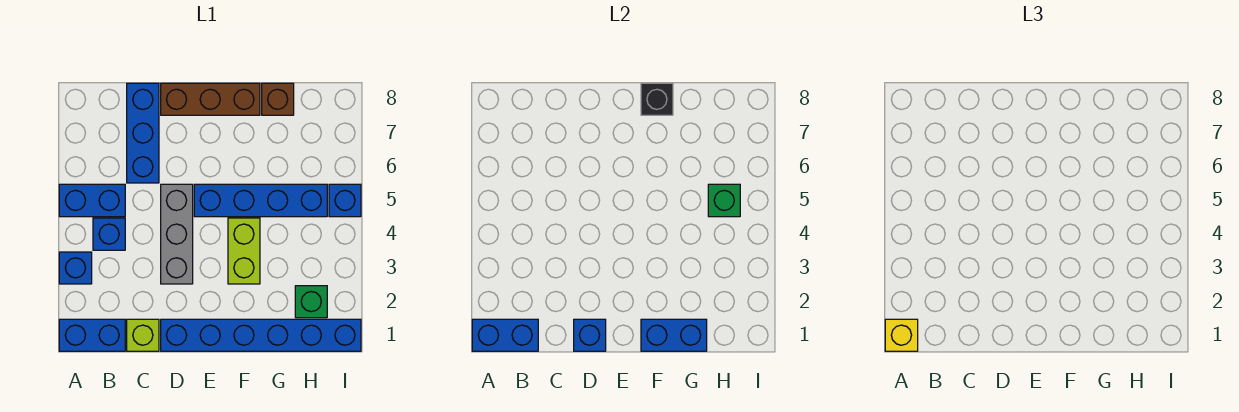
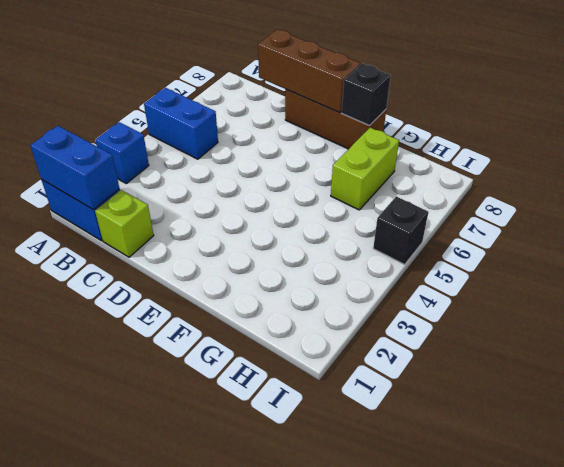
brown 1x3 brick [258,30,360,113] -> none
lime 1x2 brick [331,128,399,210] -> lime 1x2 brick moved to [228,218,260,284]
black 1x1 brick [373,196,428,264] -> blue 1x1 brick [329,184,361,217]
none -> blue 1x1 brick [93,218,125,250]
none -> blue 1x3 brick [127,83,159,183]
none -> blue 1x6 brick [161,319,361,351]

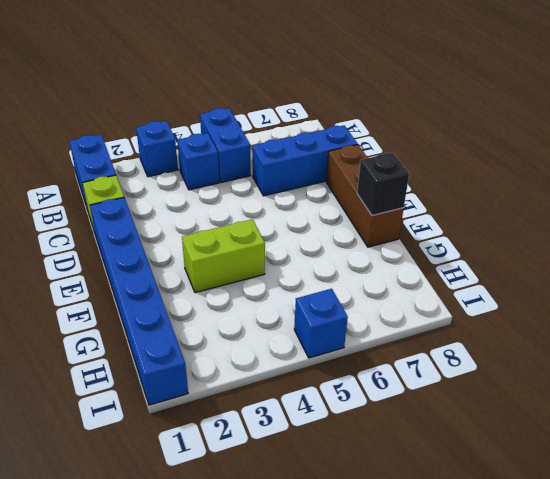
none -> grey 1x3 brick [161,184,193,284]
none -> blue 1x4 brick [194,184,327,217]
none -> brown 1x1 brick [262,83,294,115]

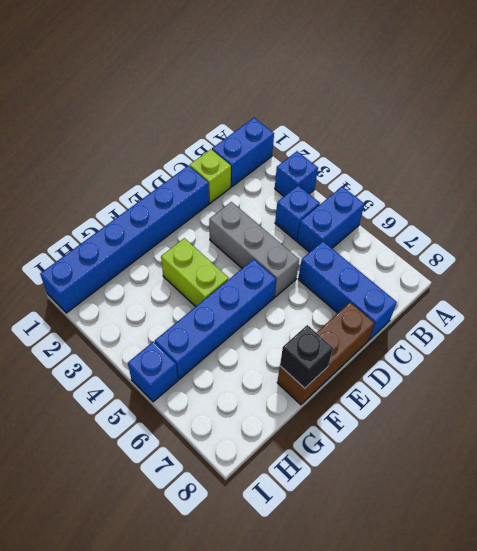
none -> brown 1x1 brick [262,83,294,115]
none -> green 1x1 brick [295,286,327,318]
none -> blue 1x2 brick [472,319,538,351]

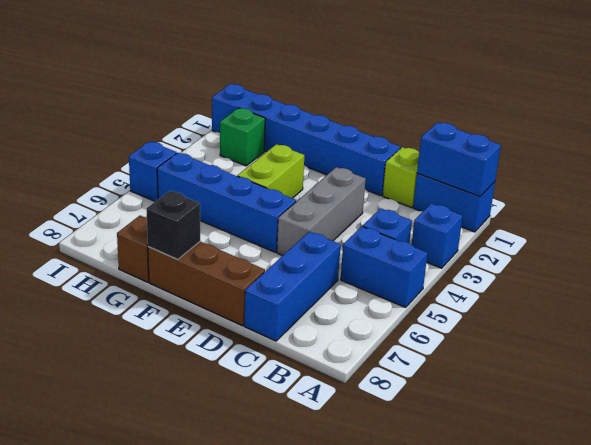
none -> blue 1x1 brick [574,319,606,351]
none -> blue 1x2 brick [641,319,707,351]
none -> green 1x1 brick [708,184,740,217]

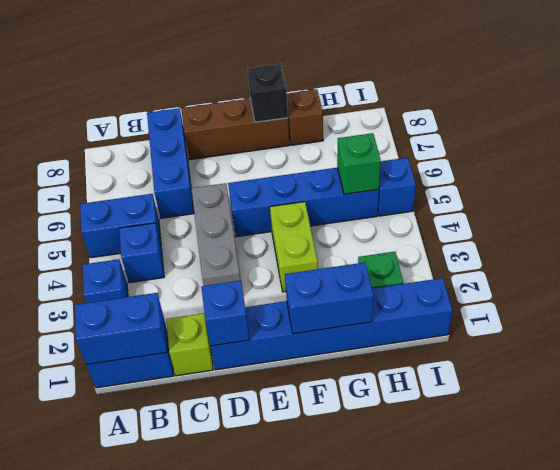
none -> yellow 1x1 brick [885,319,918,351]

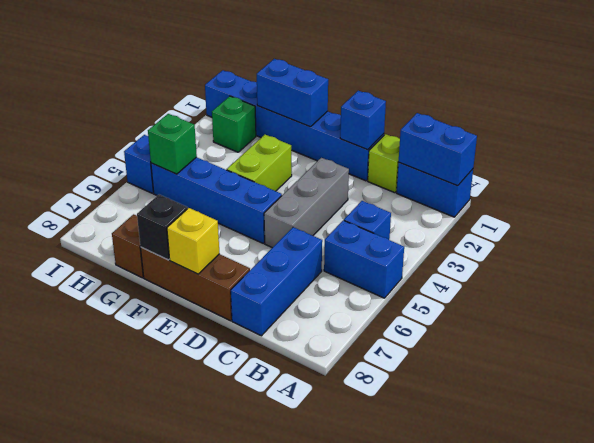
yellow 1x1 brick [167,208,219,274] -> yellow 1x1 brick moved to [885,319,918,351]
none -> blue 1x1 brick [59,252,92,284]

